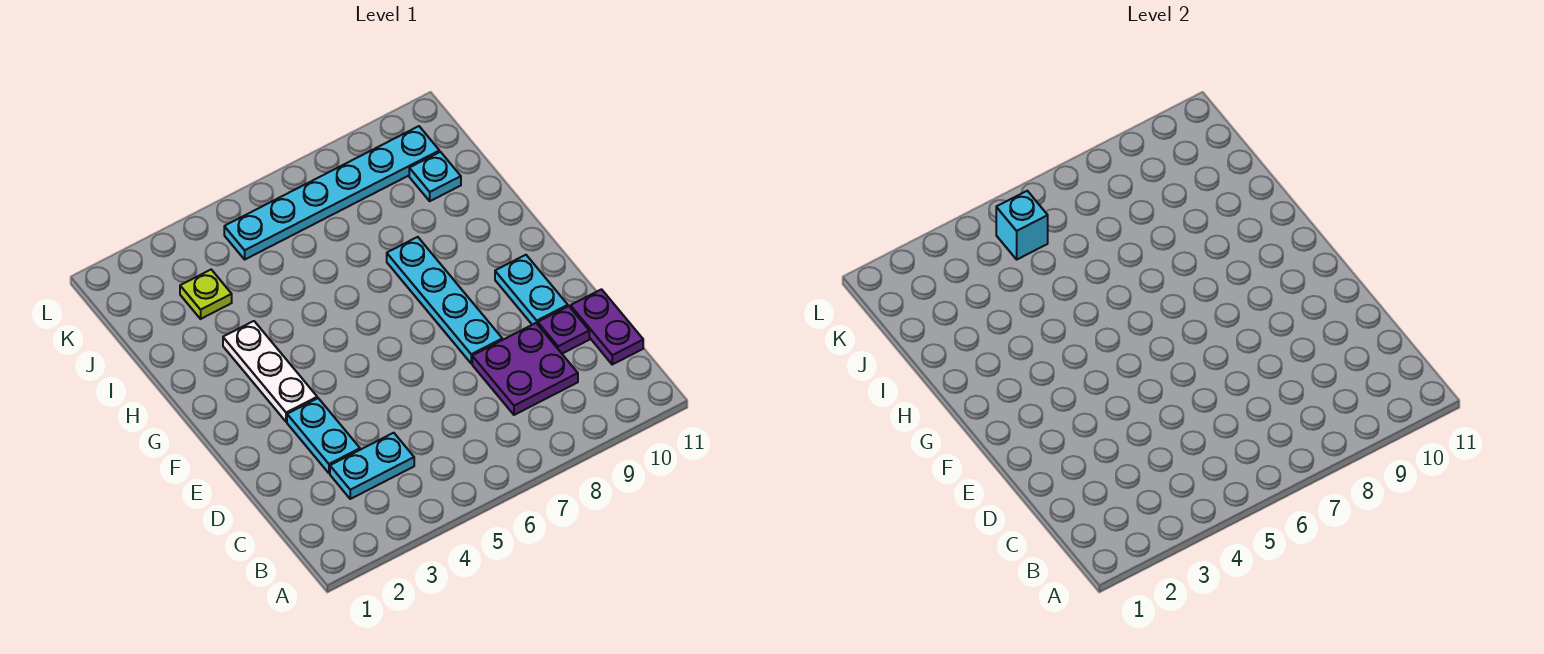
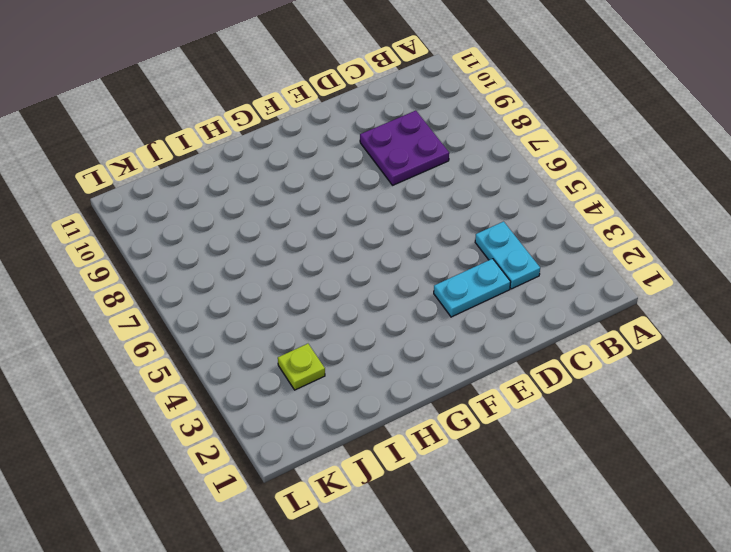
none -> purple 1x2 plate [570,289,643,364]
none -> purple 1x1 plate [538,306,589,354]
none -> cyan 1x4 plate [387,237,502,363]

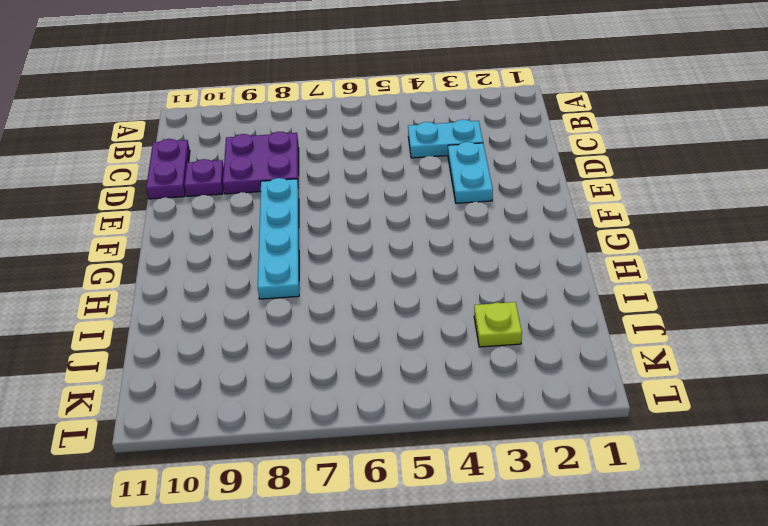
none -> cyan 1x2 plate [495,255,568,325]
none -> white 1x3 plate [223,321,317,422]
none -> cyan 1x1 plate [409,152,461,201]

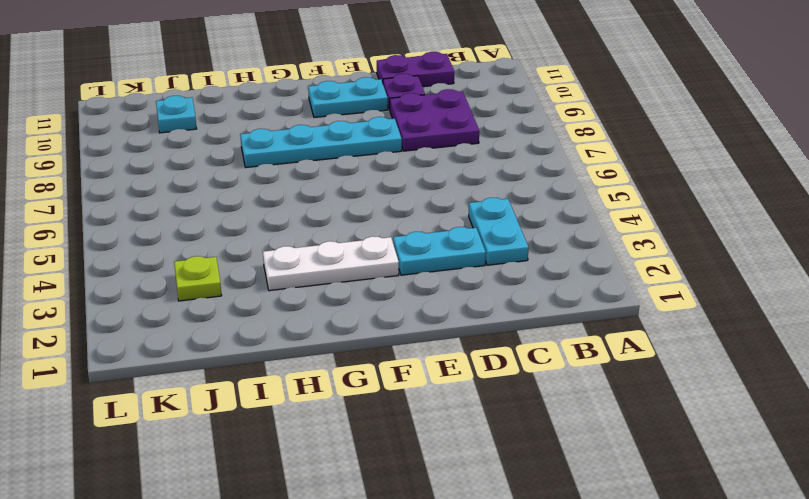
none -> cyan 1x6 plate [224,126,439,259]
none -> cyan 1x1 brick [996,191,1048,259]

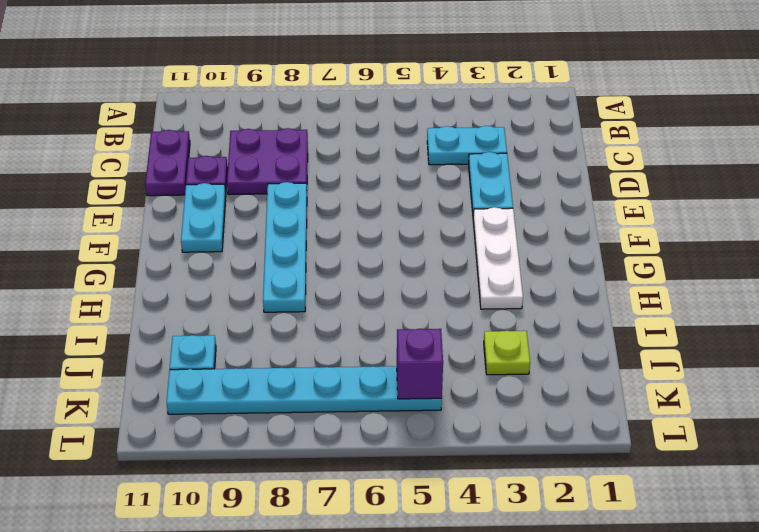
purple 1x1 brick [397,329,443,399] -> cyan 1x1 brick [996,191,1048,259]

